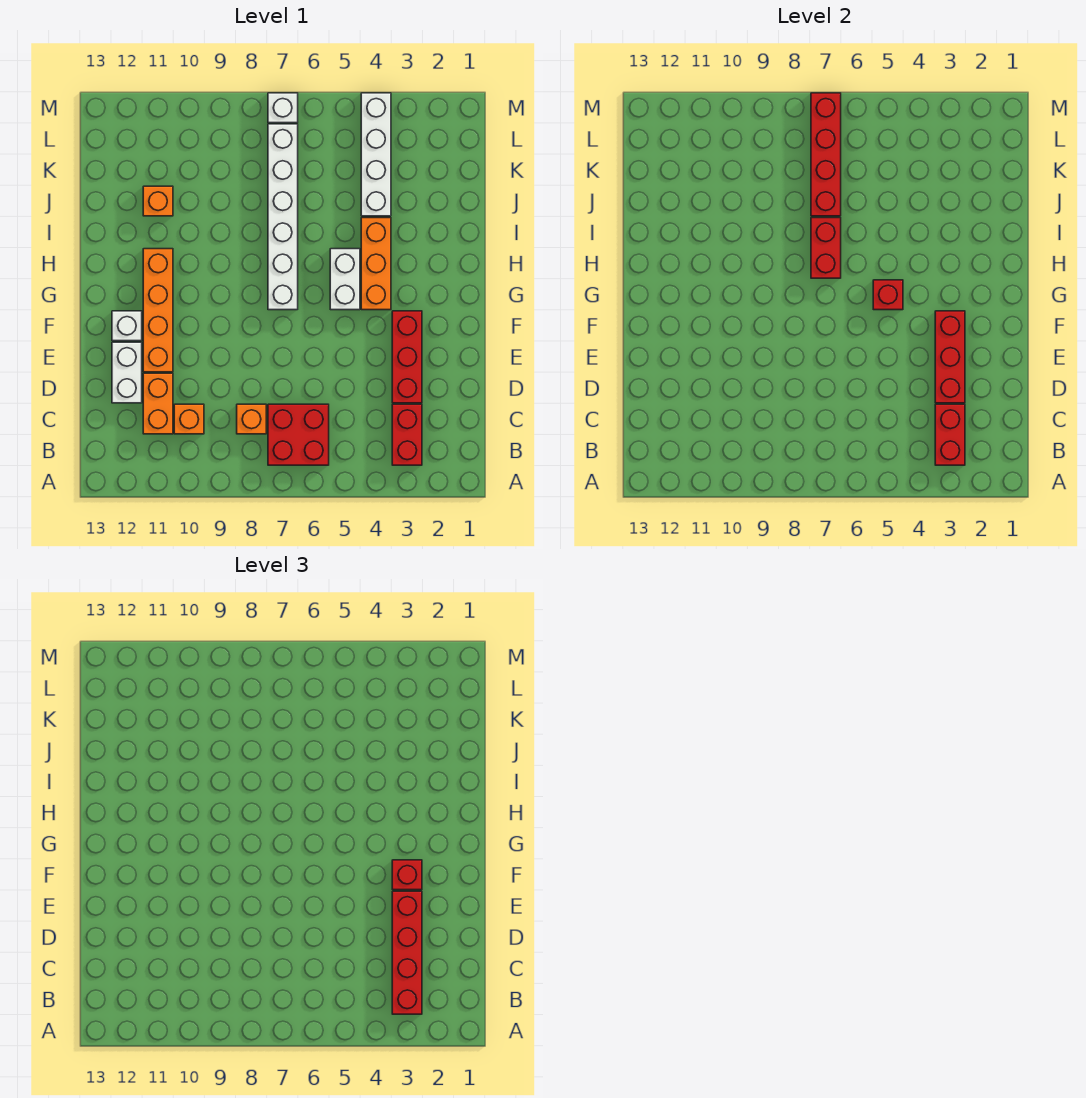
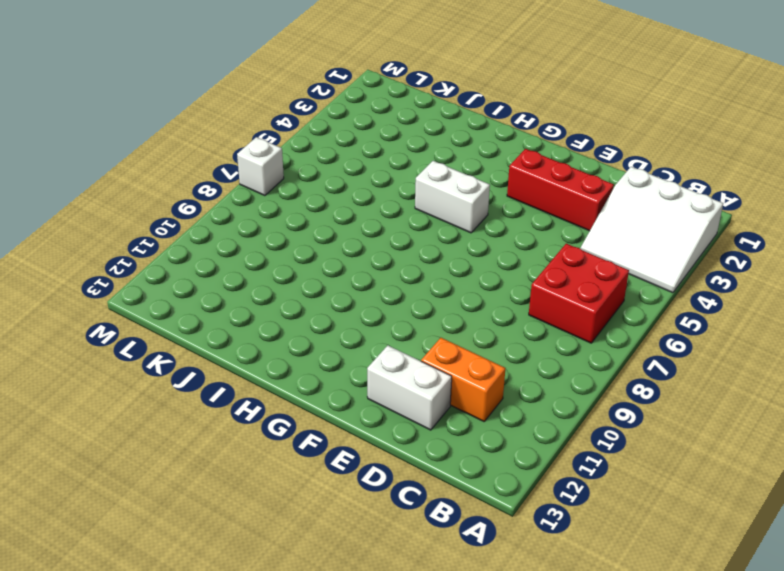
white 3x3 slope [580,167,723,293] -> red 1x2 brick [392,404,422,465]
none -> orange 1x1 brick [237,404,266,434]
none -> orange 1x1 brick [174,404,204,434]
none -> orange 1x4 brick [143,249,173,372]

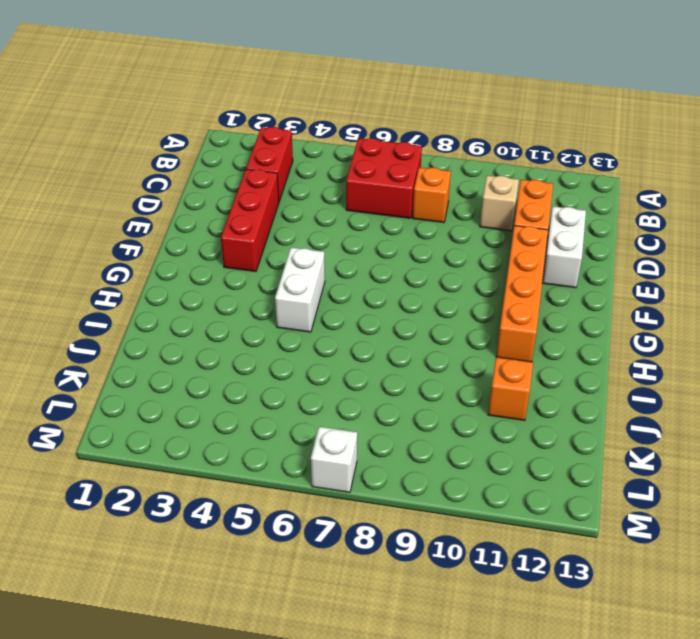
tan 1x1 brick [480,176,519,231] -> orange 1x1 brick [174,404,204,434]
none -> white 1x1 brick [112,311,142,341]
none -> orange 1x3 brick [361,218,391,310]
none -> white 1x6 brick [268,124,298,310]

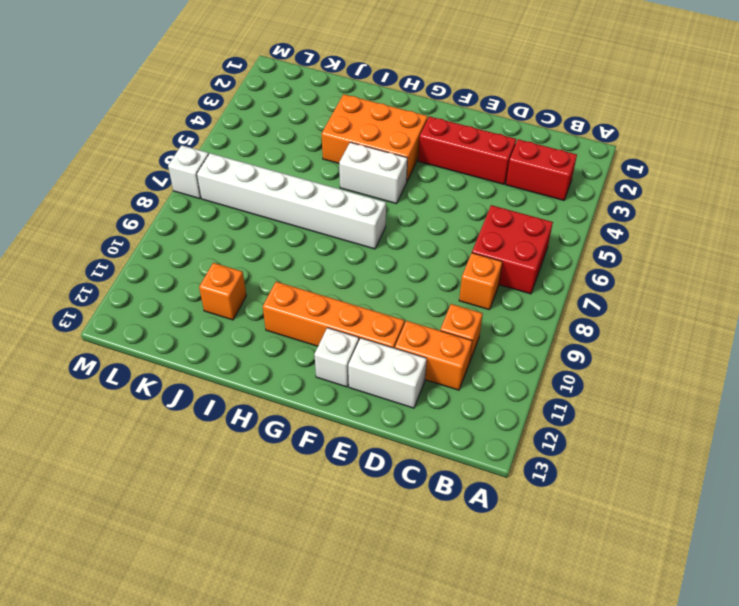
orange 2x3 brick [322,94,428,181] -> orange 1x3 brick [361,218,391,310]
none -> white 1x4 brick [361,93,391,216]
none -> red 1x2 brick [935,404,965,465]
none -> red 1x3 brick [935,311,965,403]

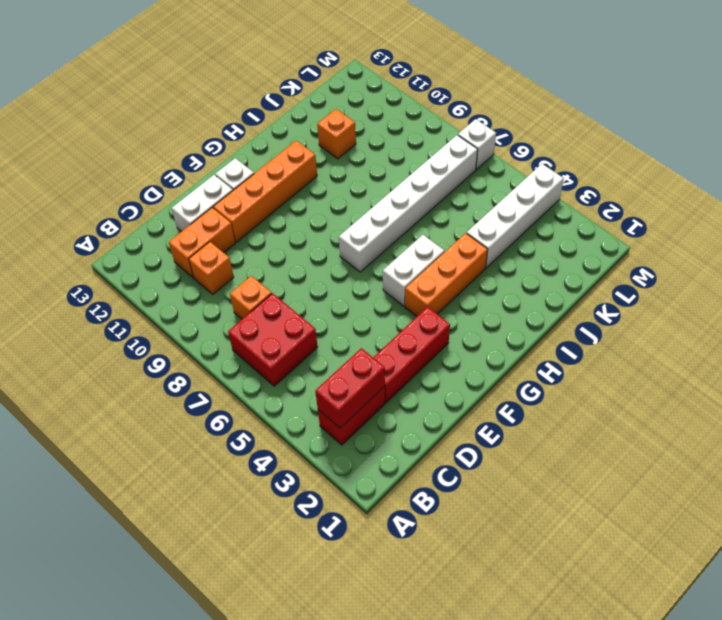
none -> red 1x3 brick [935,311,965,403]
none -> red 1x1 brick [873,280,903,310]
none -> red 1x2 brick [811,218,841,278]

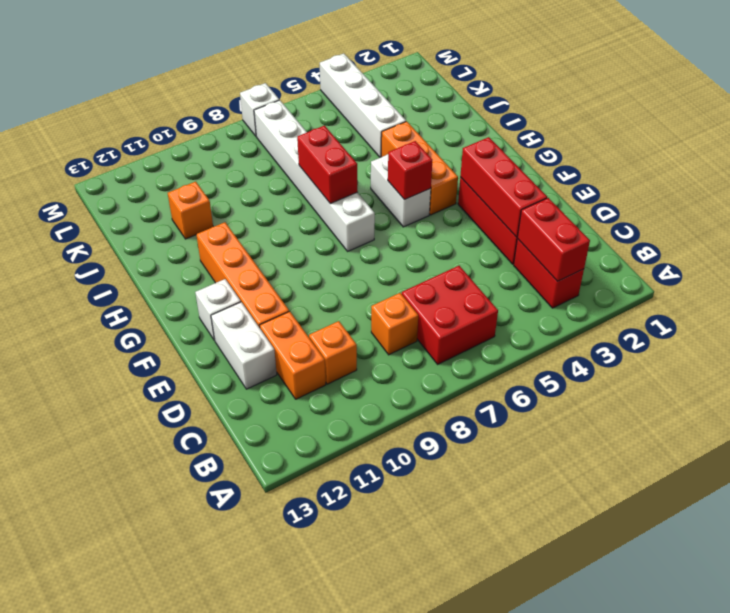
none -> red 1x4 brick [811,93,841,216]
none -> red 1x4 brick [392,891,422,1014]
none -> red 1x1 brick [392,860,422,890]

